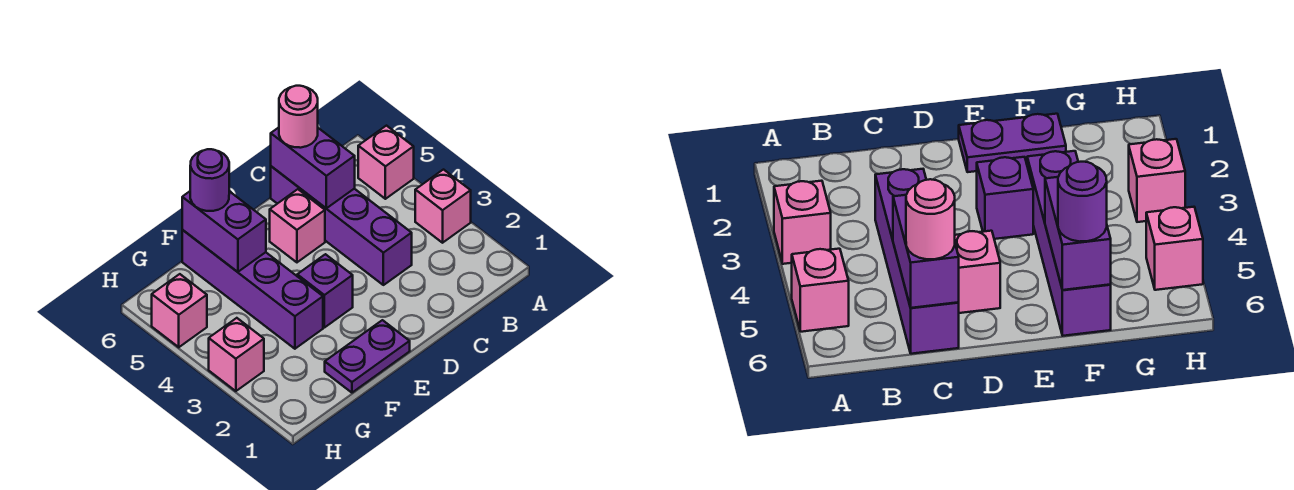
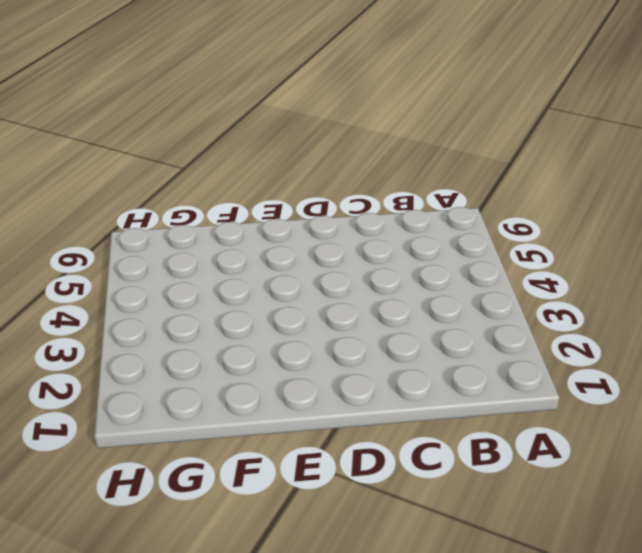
none -> pink 1x1 brick [415,170,471,243]
none -> pink 1x1 brick [358,126,414,199]
none -> purple 1x4 brick [271,166,412,285]

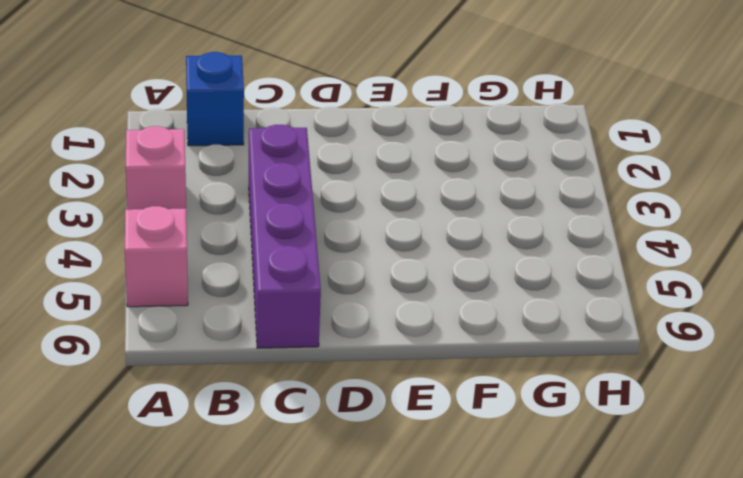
blue 1x1 brick [186,52,244,146] -> none
none -> pink 1x1 brick [270,189,325,262]
none -> purple 1x2 plate [325,320,410,393]
none -> purple 1x1 brick [297,254,353,328]

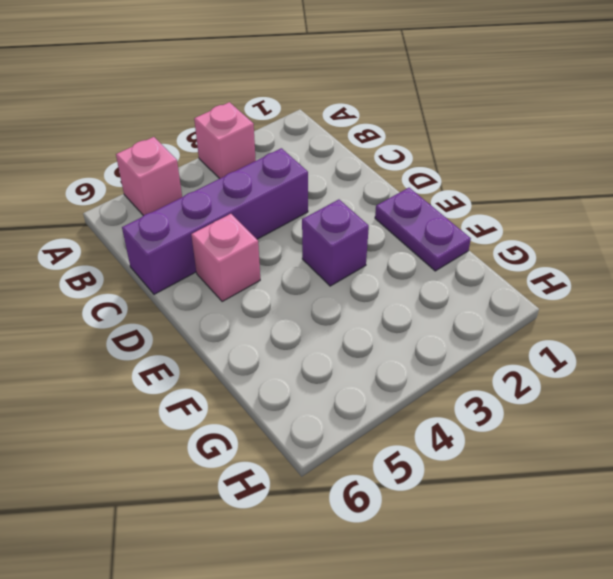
none -> purple 1x4 brick [182,230,323,349]
none -> pink 1x1 brick [209,318,264,391]
none -> pink 1x1 brick [152,274,207,347]

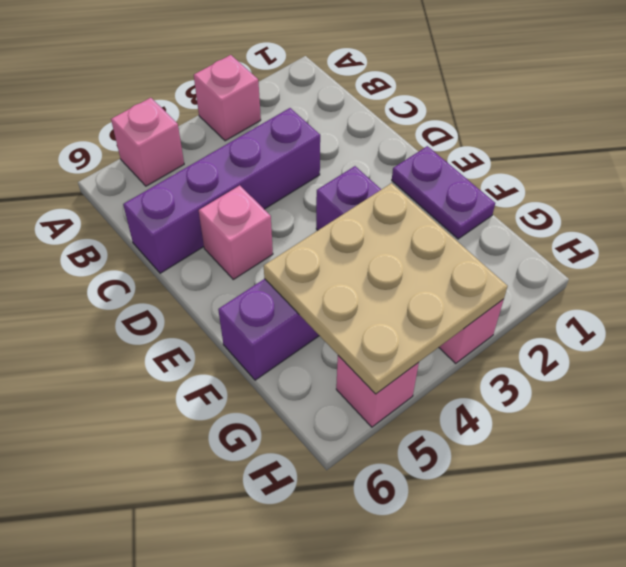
tan 3x3 plate [264,183,508,394] -> purple 1x2 brick [182,191,266,272]
none -> purple 1x2 brick [271,128,355,208]
none -> pink 1x1 round brick [279,86,318,148]
none -> purple 1x1 round brick [190,149,229,211]

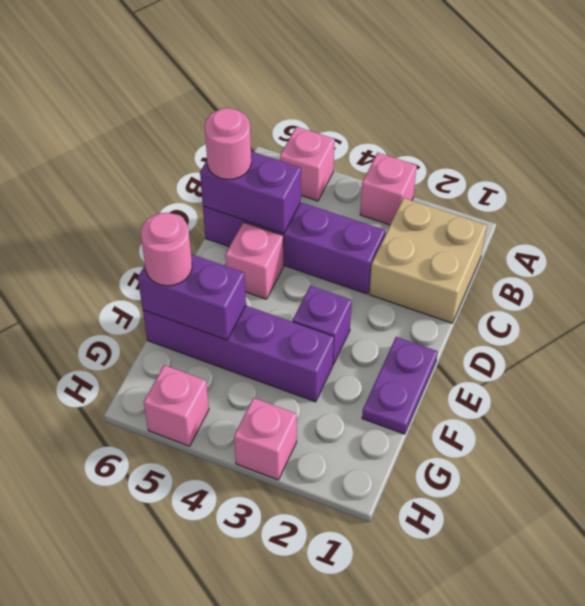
tan 2x2 brick [369,198,487,323] -> none
pink 1x1 round brick [141,213,192,286] -> purple 1x1 round brick [190,149,229,211]

